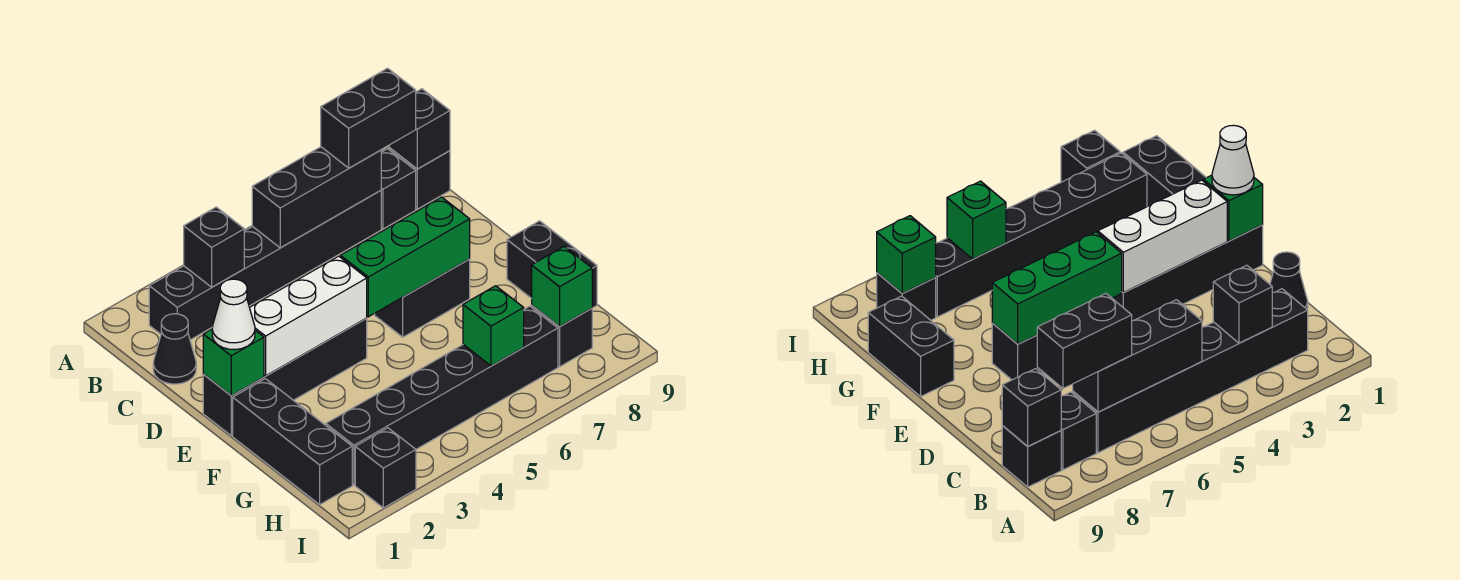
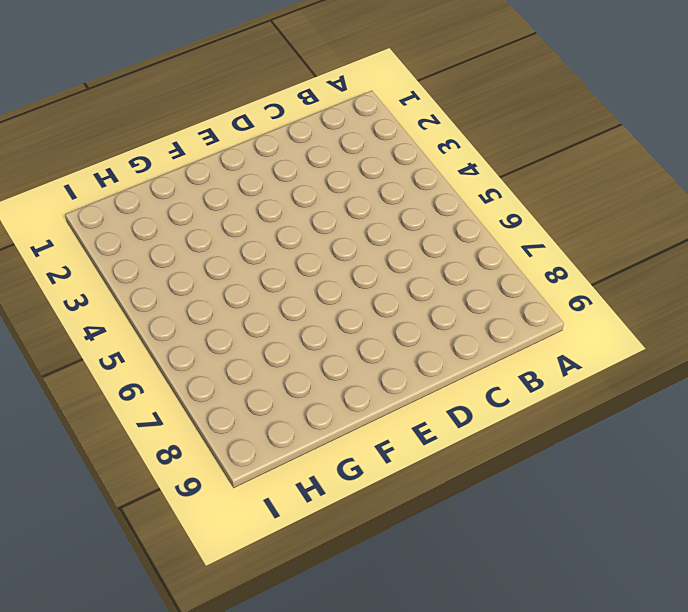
none -> black 1x6 brick [149,190,381,340]
none -> black 1x1 brick [381,149,416,229]
none -> black 1x1 brick [389,148,450,209]

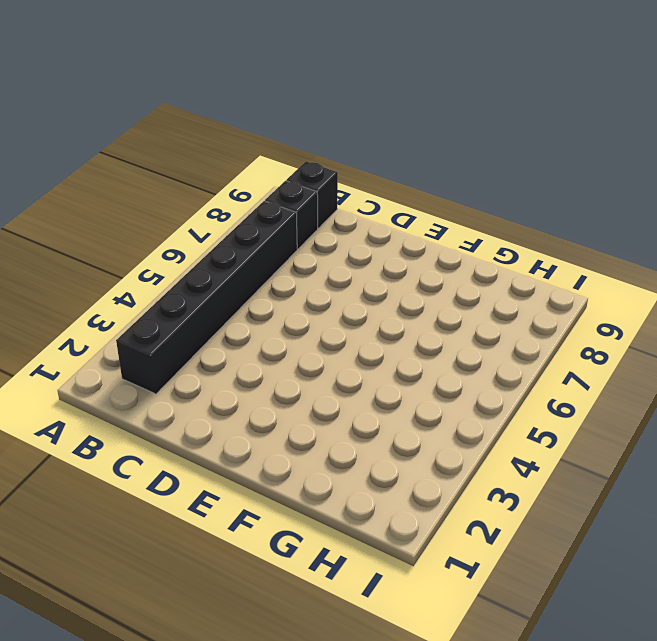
none -> black 1x1 cone [153,314,196,384]
none -> black 1x4 brick [203,318,367,436]
none -> black 1x2 brick [375,259,470,337]

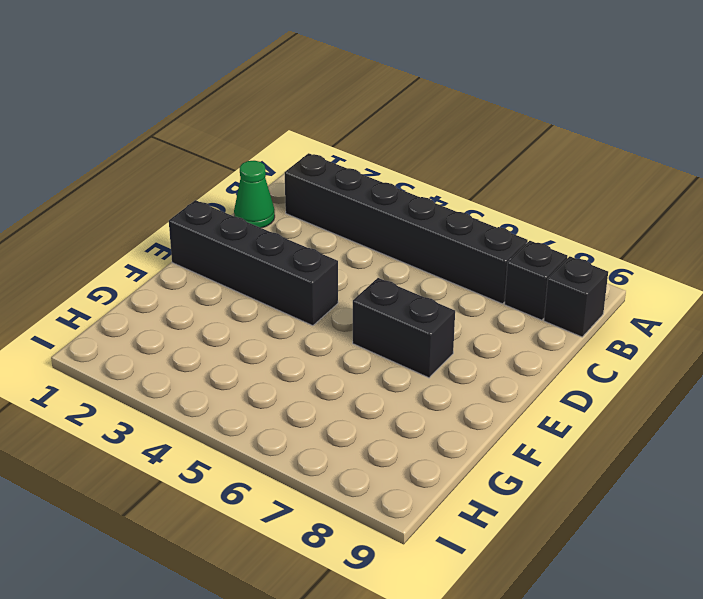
green 1x1 cone [234,161,275,228] -> black 1x1 cone [153,314,196,384]
none -> black 1x3 brick [233,379,352,505]
none -> black 1x2 brick [507,221,597,308]
none -> black 1x6 brick [326,306,558,485]

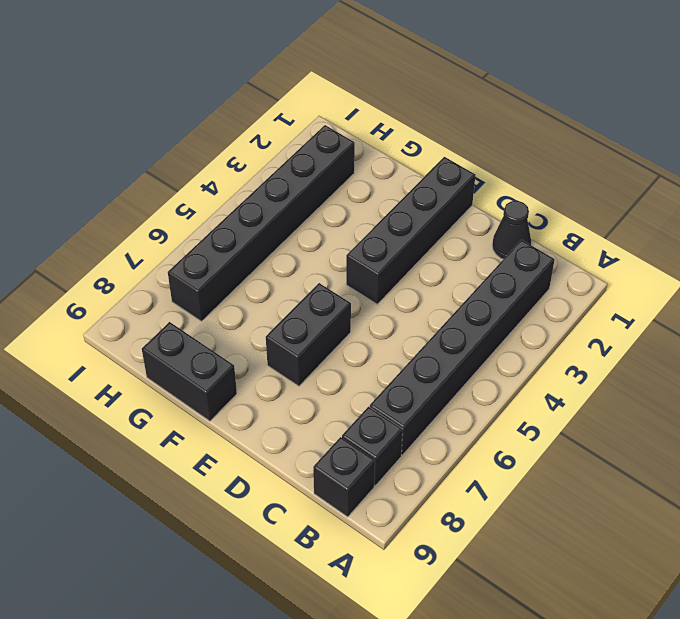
none -> black 1x3 brick [233,379,352,505]
none -> black 1x1 brick [532,306,592,367]
none -> black 1x1 brick [355,428,416,508]

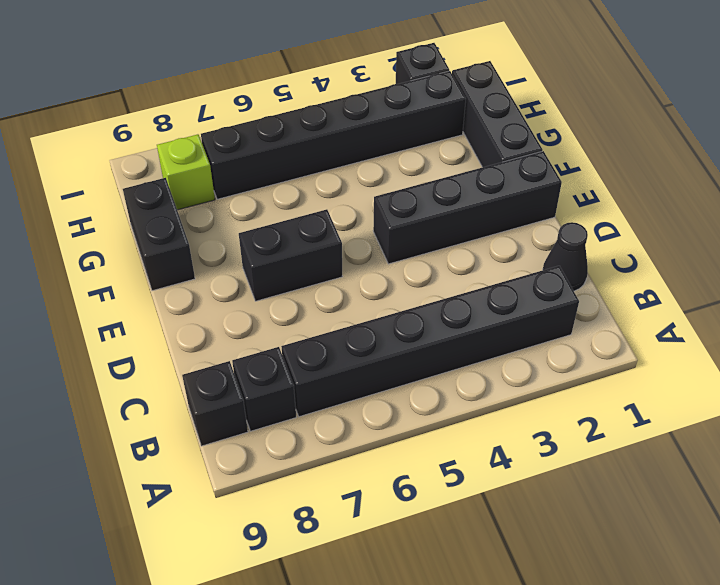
lime 1x1 brick [157,134,215,210] -> black 1x1 brick [532,306,592,367]
none -> black 1x1 brick [184,207,244,287]
none -> black 1x3 brick [252,147,381,248]
none -> black 1x1 brick [389,89,450,169]

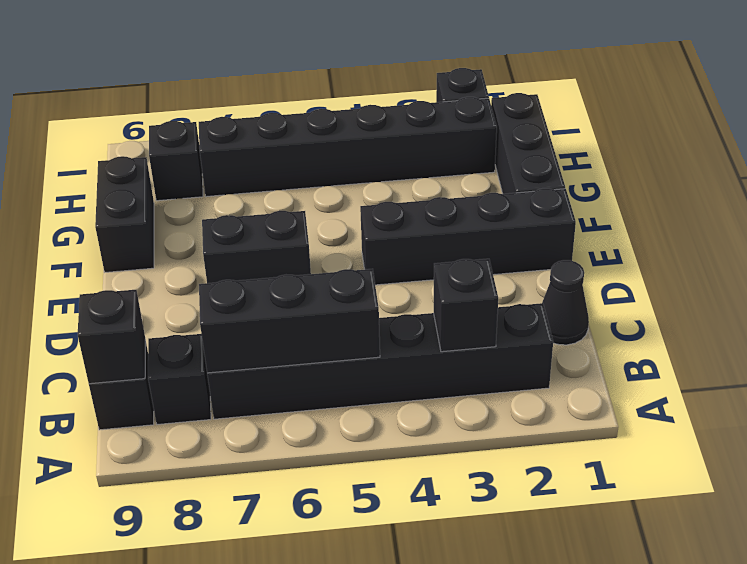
none -> green 1x1 brick [203,329,264,395]
none -> white 1x3 brick [250,256,367,376]
none -> green 1x3 brick [340,197,470,317]

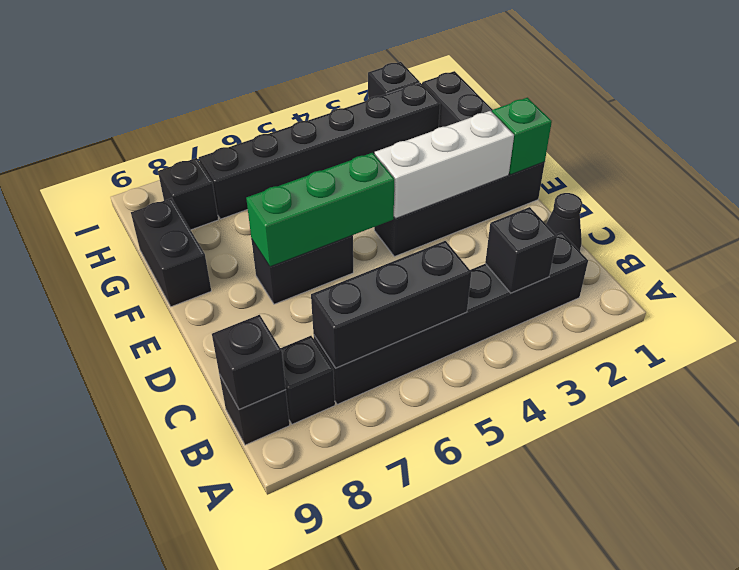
none -> green 1x1 brick [463,286,524,366]
none -> green 1x1 brick [532,246,592,327]
none -> black 1x2 brick [321,68,416,168]

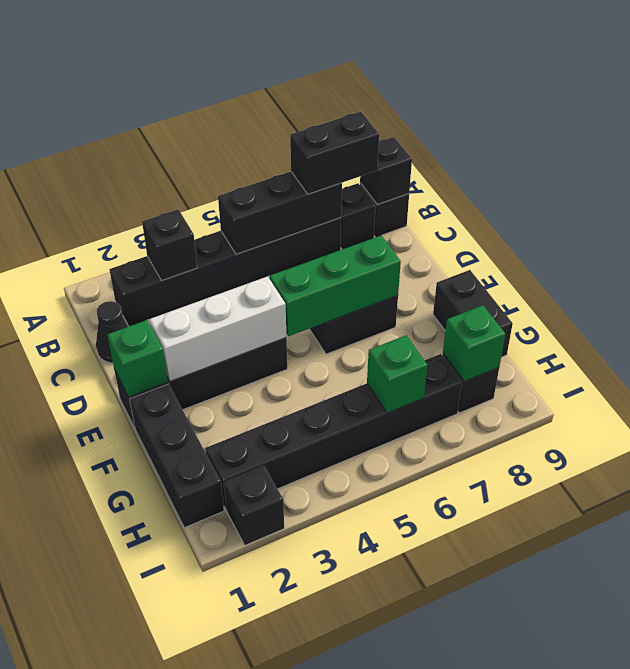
none -> white 1x1 cone [212,279,255,350]

